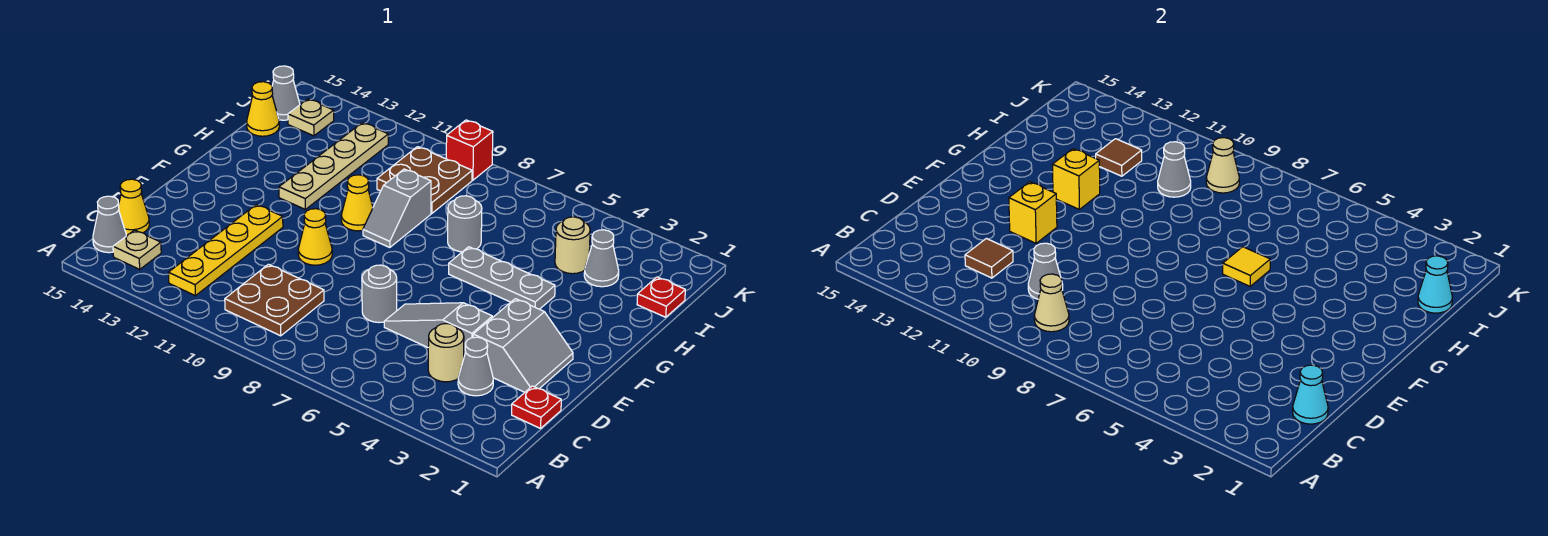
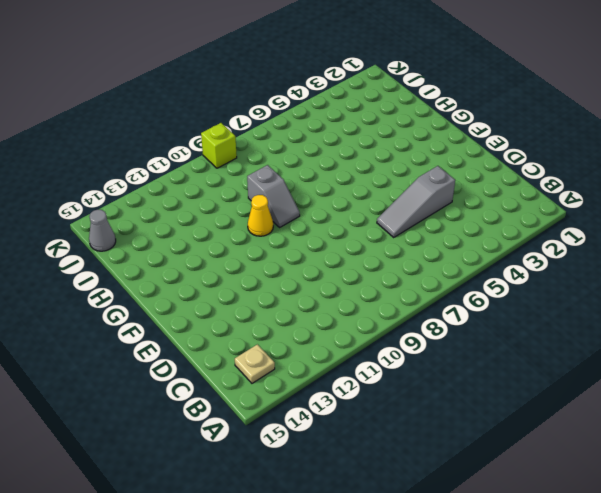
lime 1x1 brick [201,123,237,168] -> red 1x1 brick [446,120,493,180]
none -> brown 2x2 plate [225,264,324,336]
none -> yellow 1x4 plate [168,205,283,296]
none -> grey 1x1 cone [93,196,126,253]
none -> red 1x1 plate [512,386,561,428]

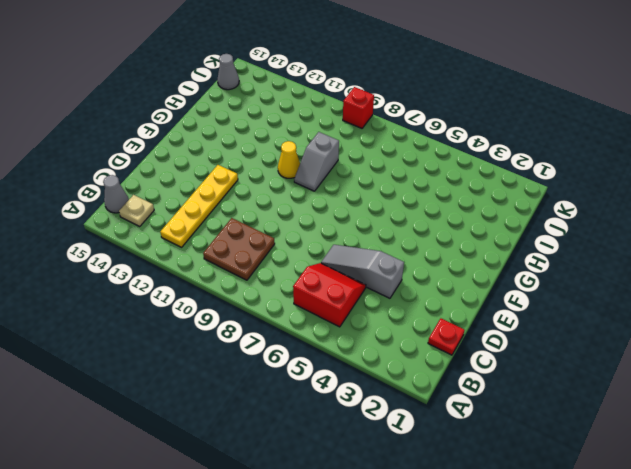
red 2x2 slope [293,263,366,327] -> none
none -> grey 1x1 cone [458,337,493,396]
none -> tan 1x1 round brick [428,324,464,382]
none -> yellow 1x1 cone [119,179,149,235]
none -> grey 2x2 slope [473,299,573,392]

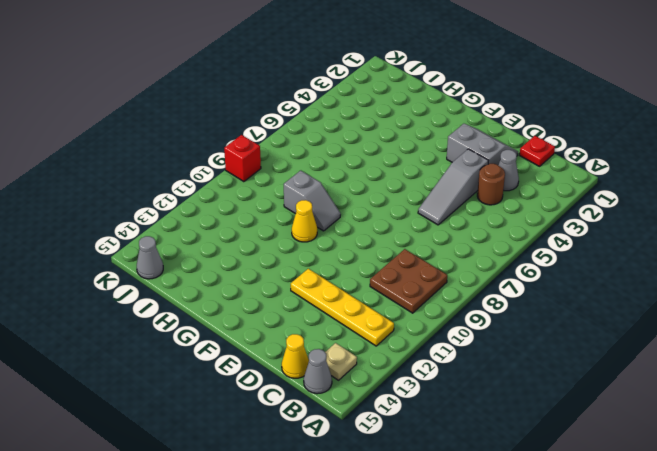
brown 1x1 round brick [477,164,505,205] -> tan 1x1 round brick [428,324,464,382]
none -> grey 1x1 round brick [362,265,397,323]
none -> yellow 1x1 cone [298,209,332,265]
none -> grey 1x3 plate [449,247,555,309]
none -> tan 1x4 plate [279,123,388,209]

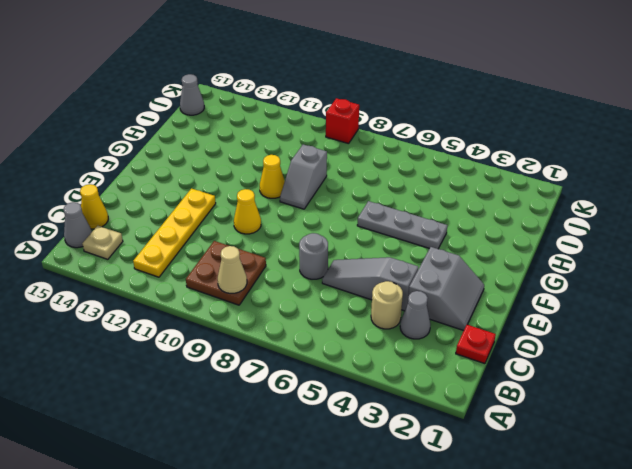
none -> tan 1x4 plate [279,123,388,209]
none -> grey 1x1 round brick [448,196,482,252]
none -> red 1x1 plate [637,277,685,317]
none -> grey 1x1 cone [584,230,619,287]

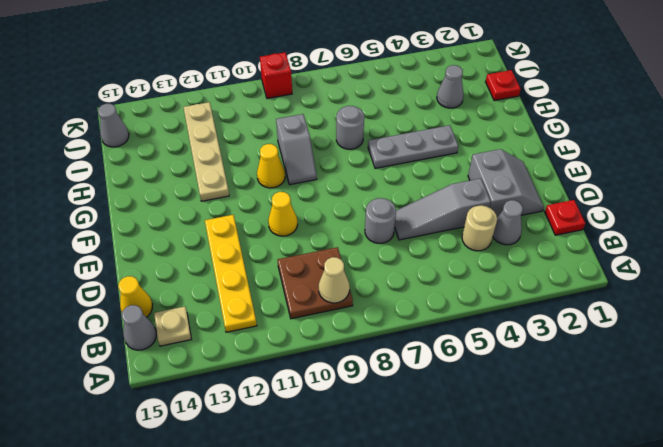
none -> tan 1x1 round brick [555,217,590,274]
none -> brown 2x2 plate [377,147,472,214]
none -> yellow 1x1 cone [247,82,279,136]
none -> tan 1x1 plate [288,99,334,136]

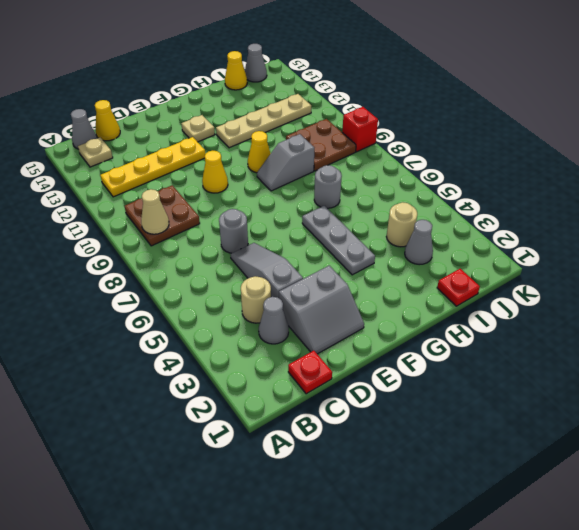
tan 1x1 plate [181,115,215,142] -> tan 1x1 plate moved to [288,99,334,136]
none -> cyan 1x1 cone [1293,365,1328,424]
none -> grey 1x1 cone [1028,243,1063,299]
none -> brown 1x1 tile [965,238,1013,278]
none -> yellow 1x1 brick [1009,182,1057,243]

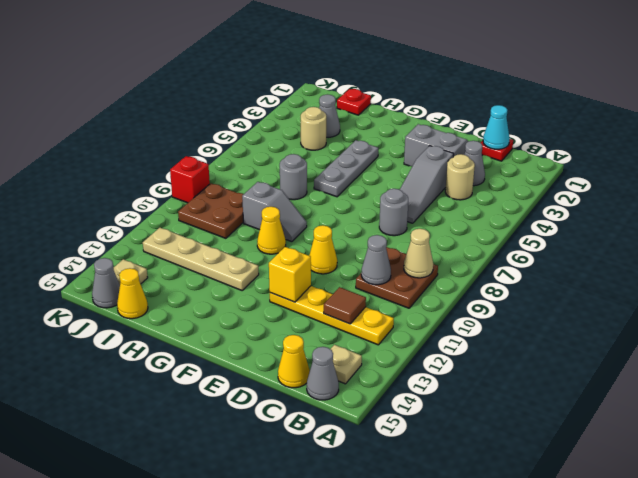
none -> yellow 1x1 tile [1223,247,1270,286]
none -> yellow 1x1 brick [1052,149,1100,209]
none -> cyan 1x1 cone [1418,256,1452,313]
none -> grey 1x1 cone [1158,142,1191,197]

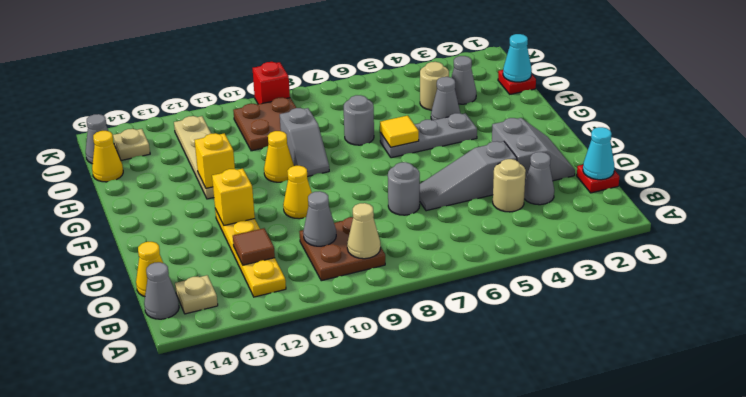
grey 1x1 cone [431,77,460,120] -> grey 1x1 cone moved to [1158,142,1191,197]
none -> brown 1x1 tile [1096,139,1142,176]
none -> tan 1x1 cone [1206,138,1239,193]

